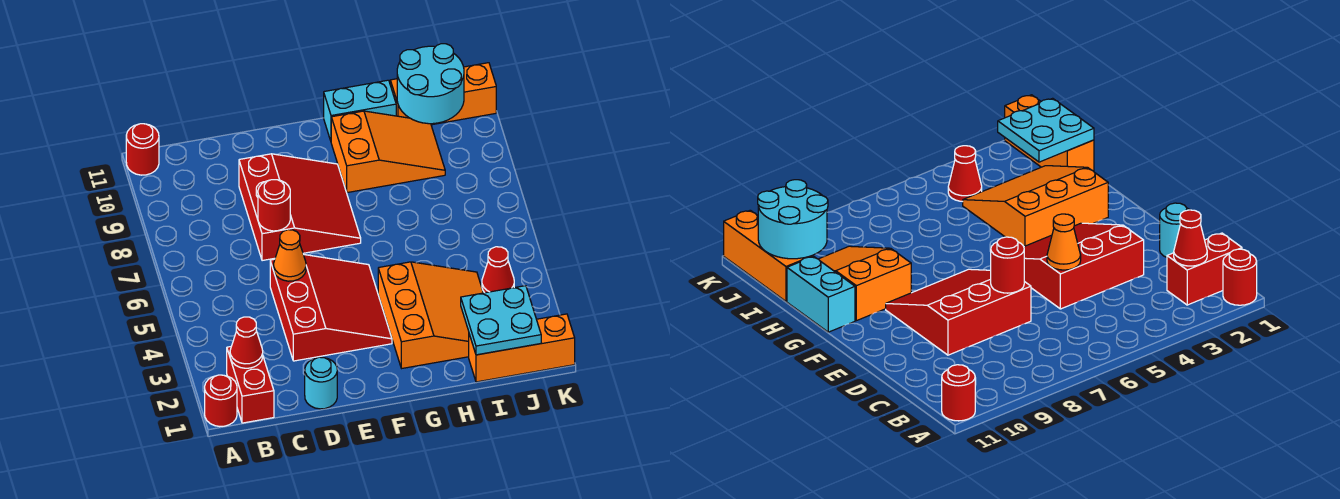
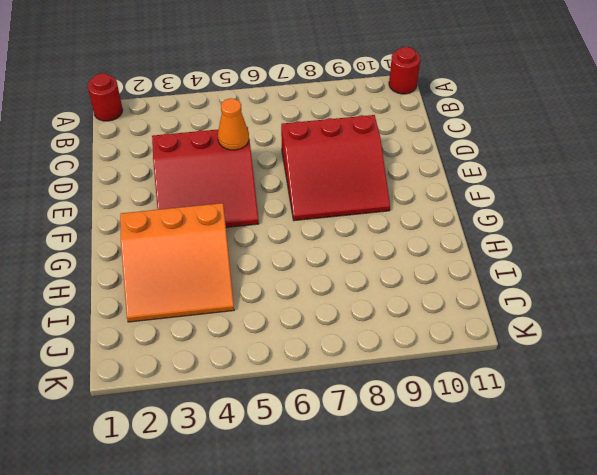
none -> red 1x2 brick [227,347,274,423]
none -> cyan 1x1 round brick [305,357,337,409]
none -> orange 2x3 slope [331,111,445,193]

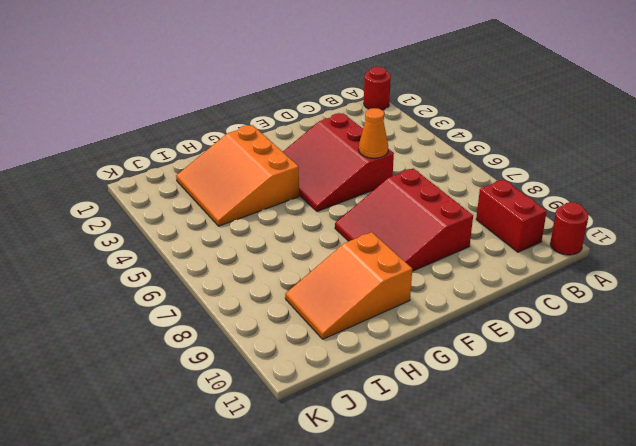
red 1x2 brick [476,179,547,252] -> red 1x2 brick moved to [227,347,274,423]
none -> cyan 1x1 round brick [305,357,337,409]
none -> cyan 1x2 brick [324,80,396,141]
none -> orange 1x3 brick [469,314,575,382]

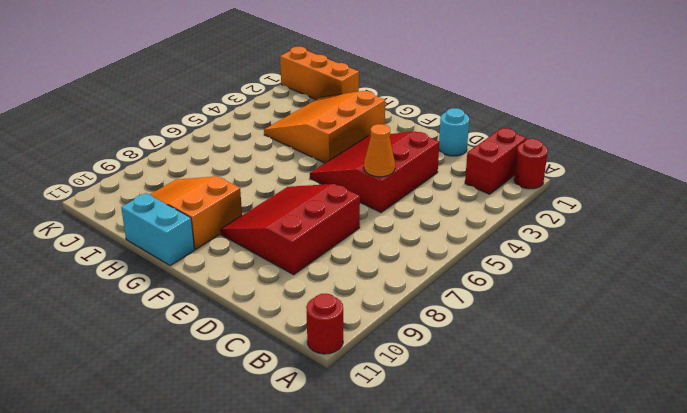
none -> orange 1x3 brick [390,63,496,125]
none -> red 1x1 cone [482,247,514,293]
none -> red 1x1 cone [230,317,263,368]

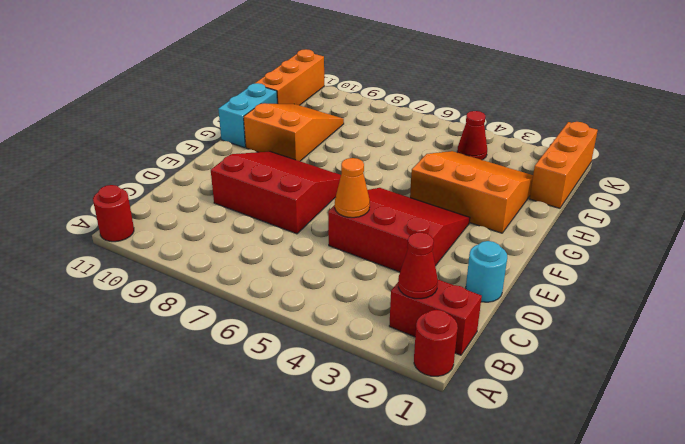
none -> red 1x1 round brick [258,180,290,231]
none -> cyan 2x2 plate [461,286,541,355]
none -> cyan 2x2 round brick [397,44,464,124]

